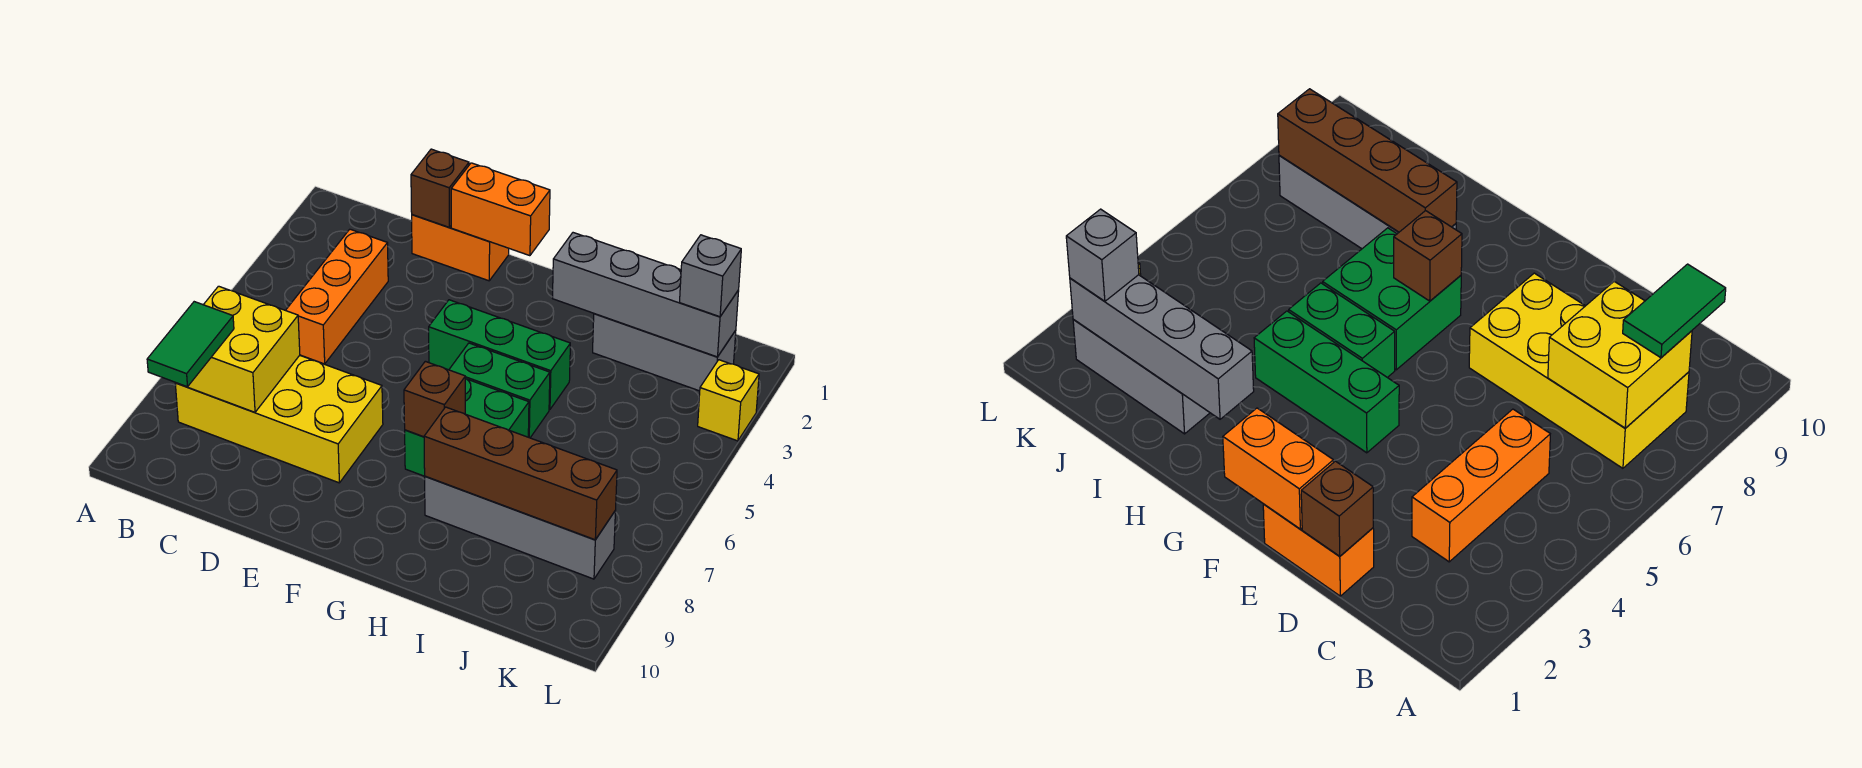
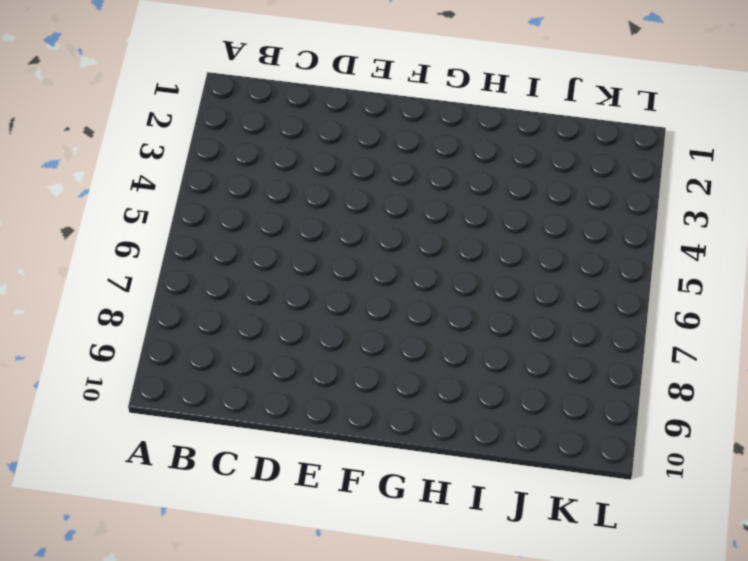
none -> yellow 2x4 brick [175,355,383,483]
none -> orange 1x3 brick [286,229,388,364]
none -> orange 1x2 brick [412,215,509,281]

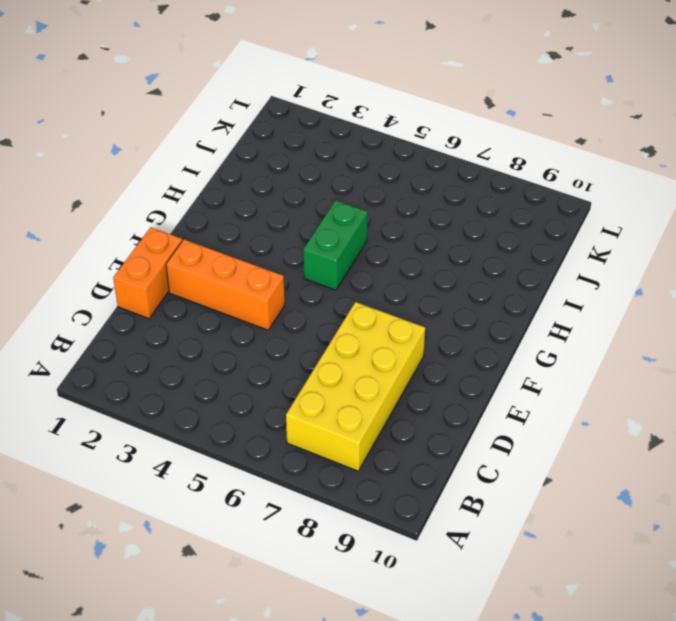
orange 1x3 brick [166,240,285,330] -> orange 1x3 brick moved to [286,229,388,364]
none -> green 1x3 brick [429,300,570,410]
none -> green 2x2 brick [405,378,529,476]
none -> grey 1x4 brick [425,476,616,579]

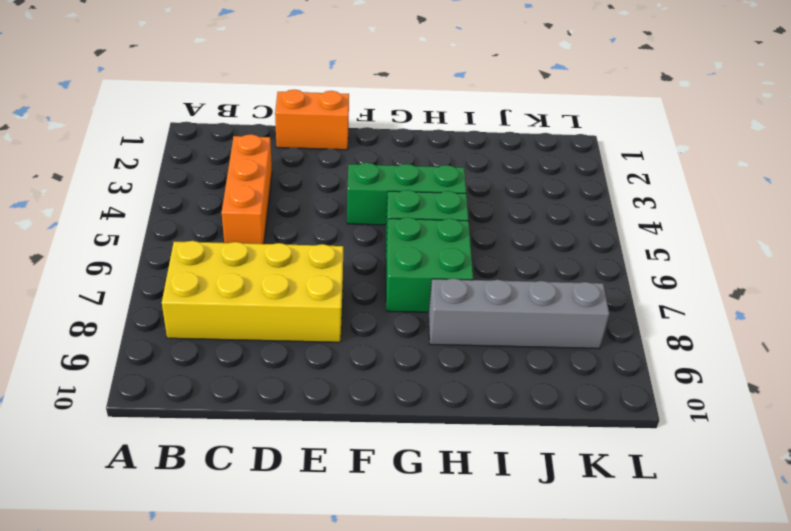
none -> grey 1x3 brick [593,314,736,391]
none -> yellow 1x1 brick [698,360,759,441]
none -> yellow 2x2 brick [188,286,300,412]

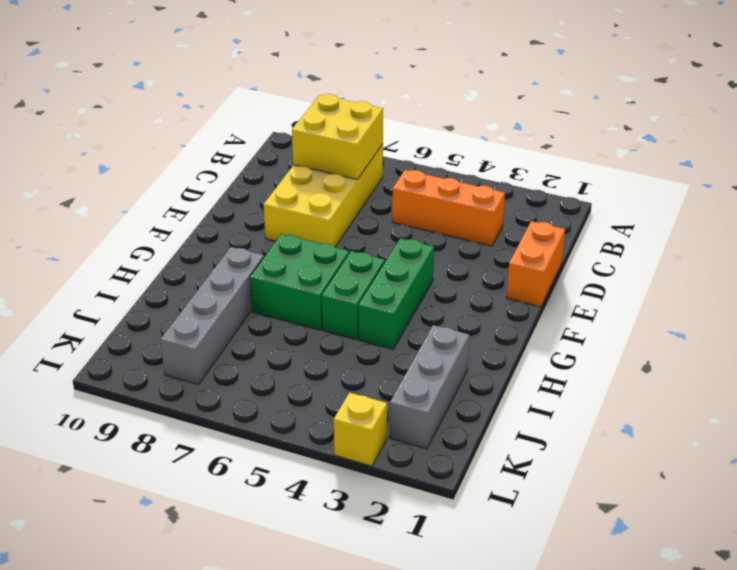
none -> brown 1x1 brick [411,149,469,227]
none -> orange 1x2 brick [451,163,550,256]
none -> brown 1x1 brick [404,361,465,437]

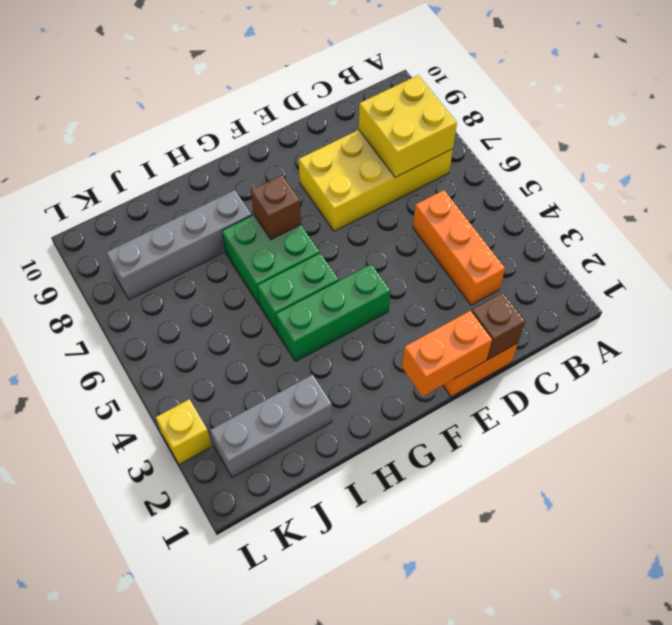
none -> grey 1x4 brick [553,233,739,357]
none -> brown 1x4 brick [424,407,617,540]
none -> green 1x2 tile [147,302,234,387]

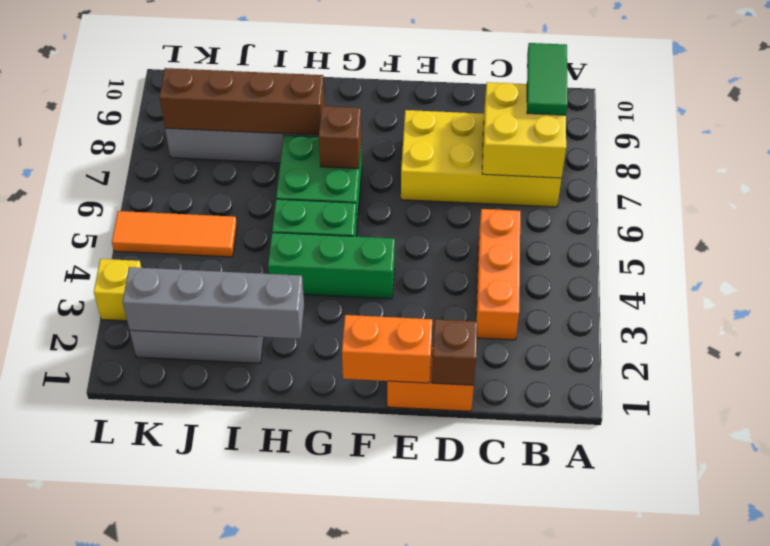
orange 1x3 tile [112,211,237,257] -> none
none -> grey 1x1 brick [680,235,741,317]

